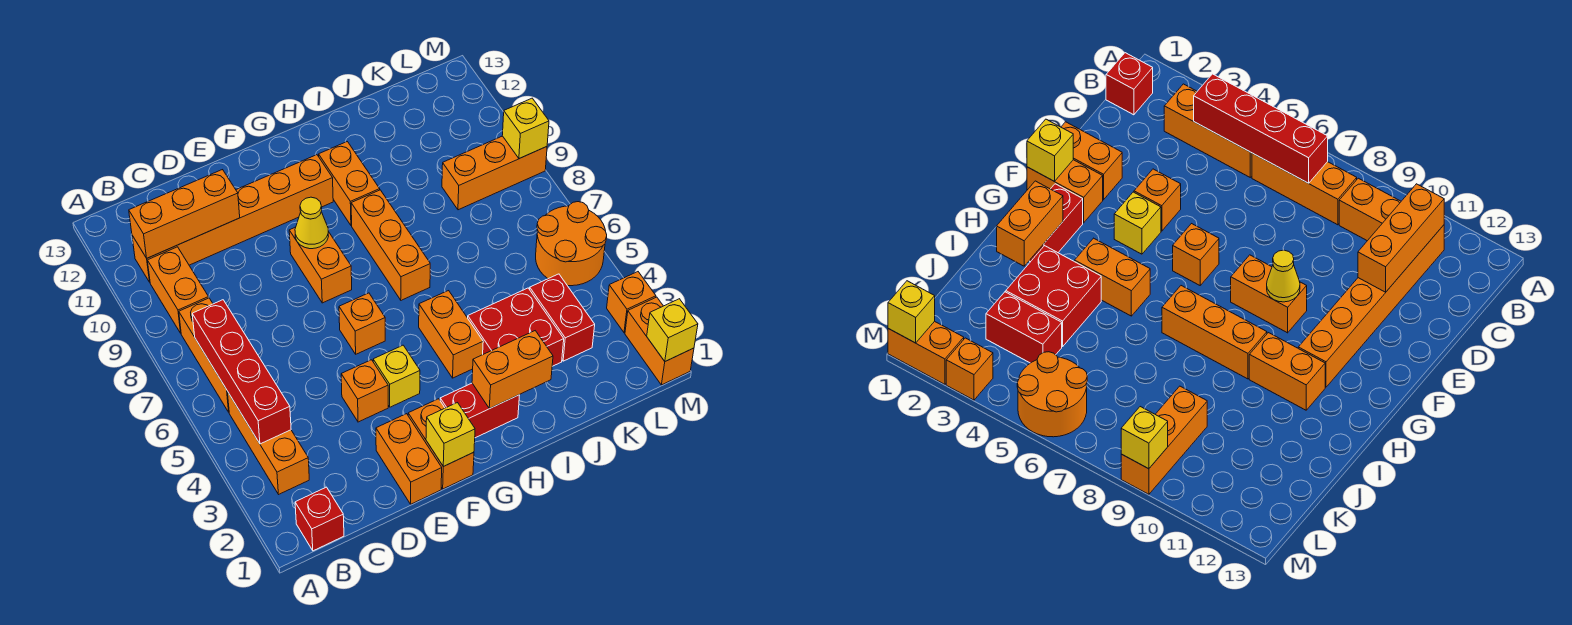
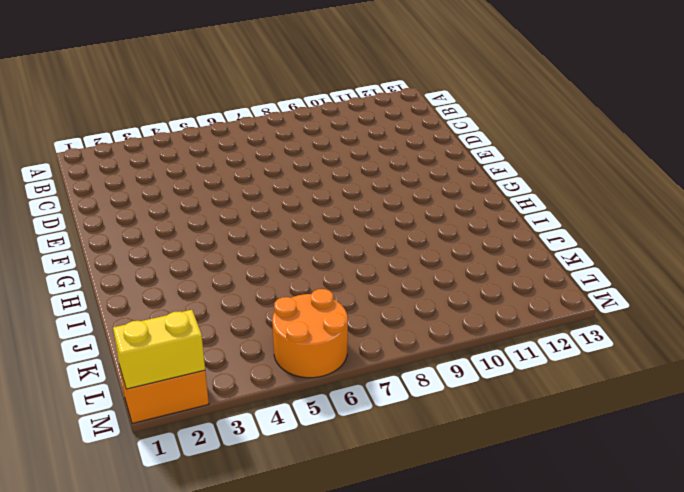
yellow 1x2 brick [113,310,205,389] -> yellow 1x1 brick [647,299,698,361]
none -> red 1x1 brick [295,487,344,551]
none -> orange 1x3 brick [227,391,309,494]
none -> orange 1x3 brick [179,298,229,412]

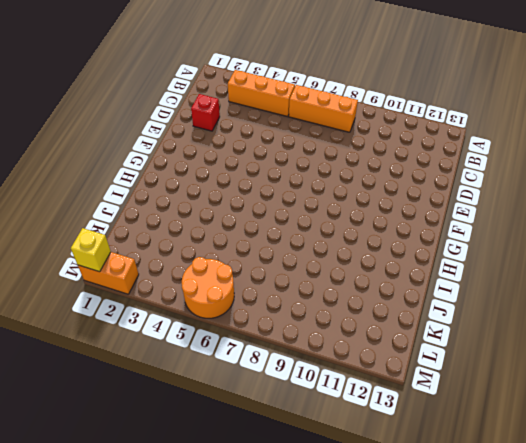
red 1x1 brick [191,94,220,131] -> red 1x1 brick moved to [295,487,344,551]
none -> orange 1x2 brick [147,247,209,333]
none -> orange 1x6 brick [132,155,333,282]
none -> orange 1x2 brick [376,414,442,504]

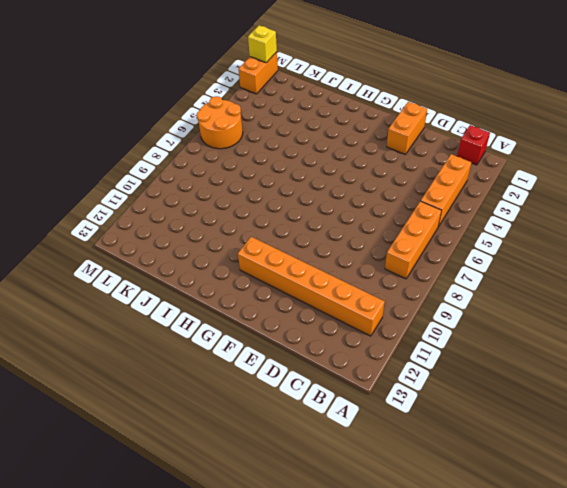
none -> orange 1x2 brick [147,247,209,333]
none -> orange 1x1 brick [341,360,388,422]
none -> orange 1x2 brick [408,399,474,489]

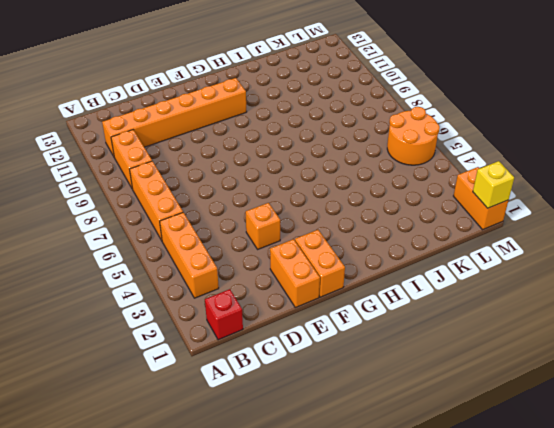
none -> yellow 1x1 brick [373,345,420,407]
none -> orange 1x1 brick [339,293,385,354]
none -> orange 1x2 brick [289,227,352,303]

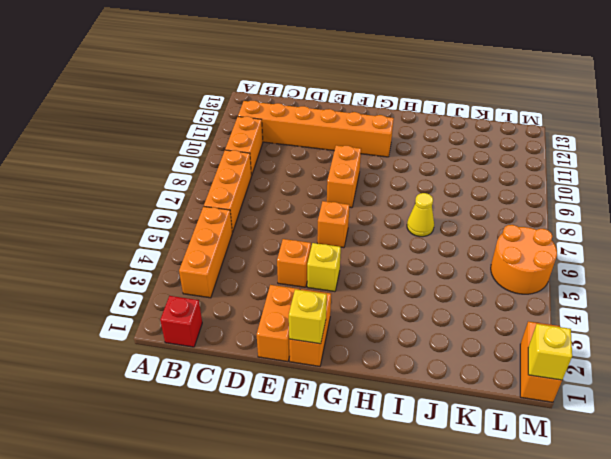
yellow 1x1 cone [407,193,434,237] -> yellow 1x1 cone moved to [295,197,329,249]
none -> red 1x2 brick [440,383,520,438]
none -> orange 1x2 brick [419,291,483,378]
none -> orange 1x3 brick [351,190,430,300]

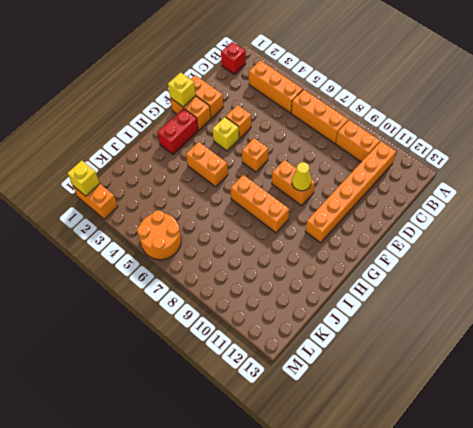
none -> orange 1x2 brick [319,142,380,226]
none -> red 2x2 brick [468,288,564,366]
none -> red 1x2 brick [530,274,595,361]

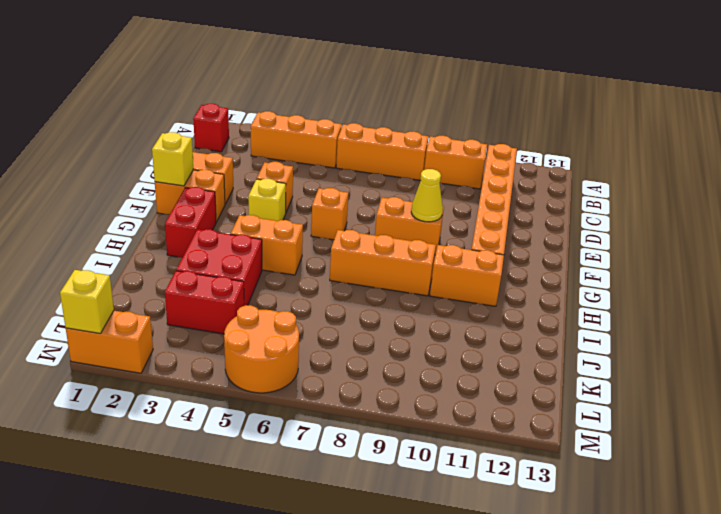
none -> orange 1x3 brick [442,136,547,210]
none -> orange 1x1 brick [607,272,656,333]
none -> red 1x4 brick [192,300,291,444]

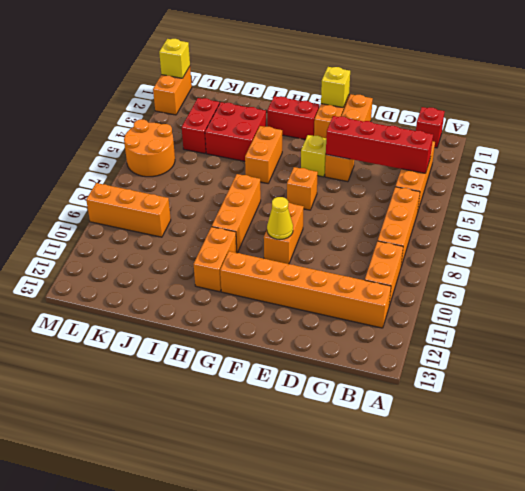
red 1x4 brick [326,116,433,173] -> red 1x4 brick turned to [192,300,291,444]
none -> orange 1x1 brick [607,272,656,333]
none -> orange 1x3 brick [129,170,240,258]
none -> orange 1x2 brick [472,331,553,409]

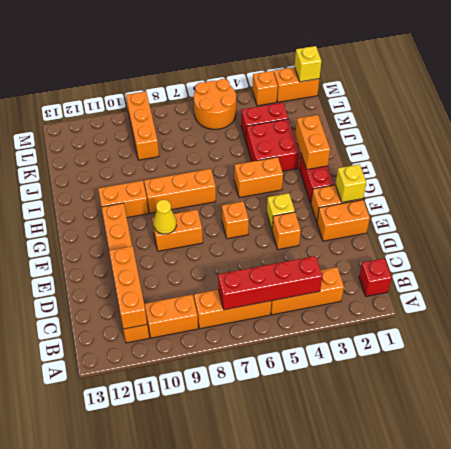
none -> yellow 1x1 brick [502,98,549,159]

